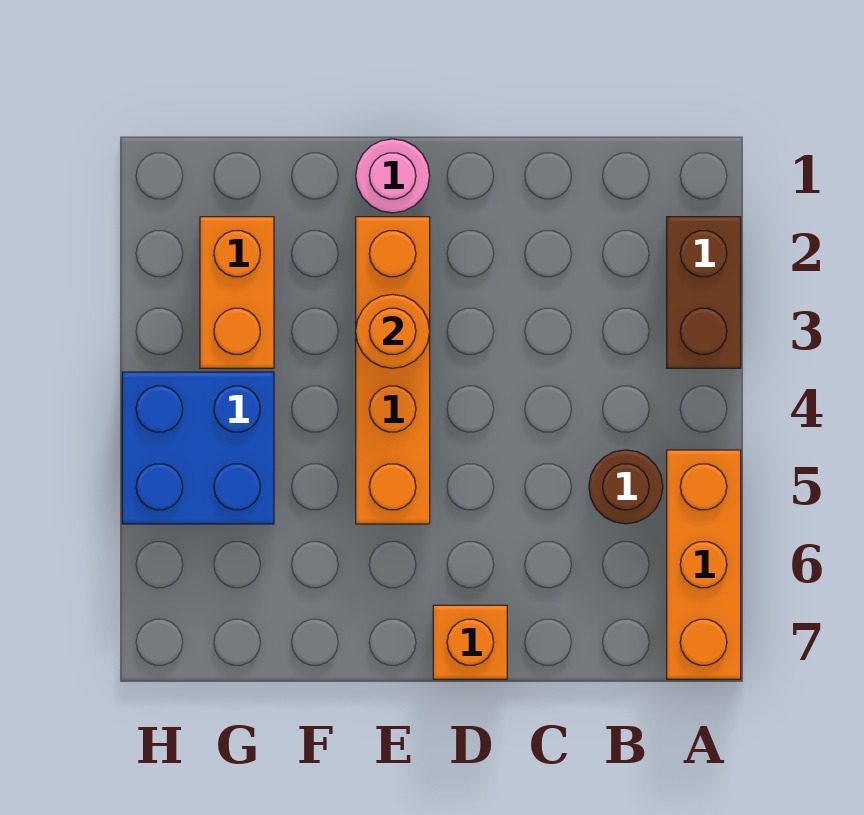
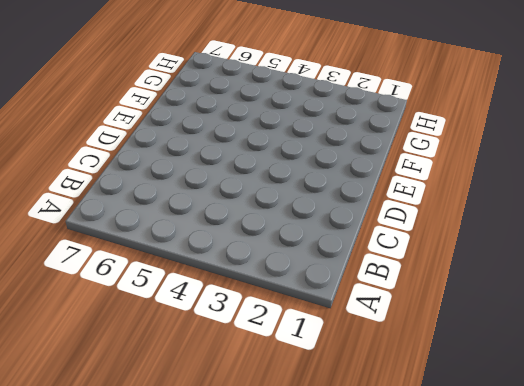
none -> brown 1x2 brick [667,217,741,368]
none -> orange 1x3 brick [667,450,741,679]

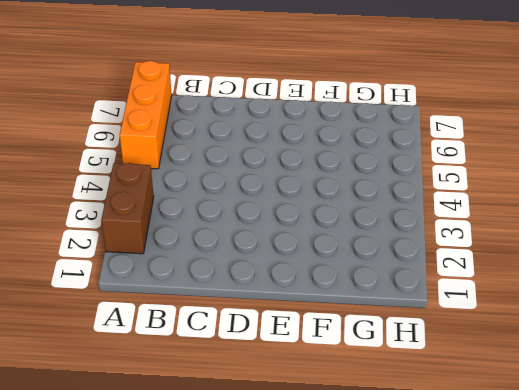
none -> brown 1x1 round brick [589,450,663,524]
none -> orange 1x1 brick [433,605,507,679]

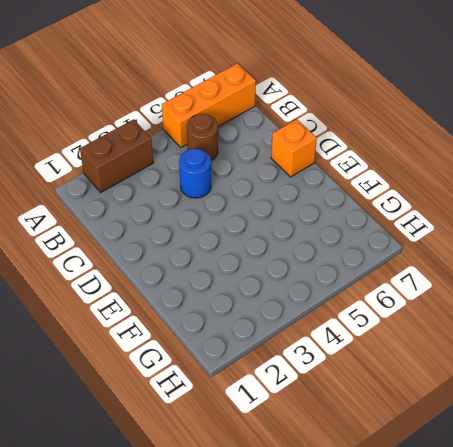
blue 1x1 round brick [179,149,211,198] -> none
none -> pink 1x1 round brick [356,139,430,213]
none -> orange 1x4 brick [356,217,430,524]

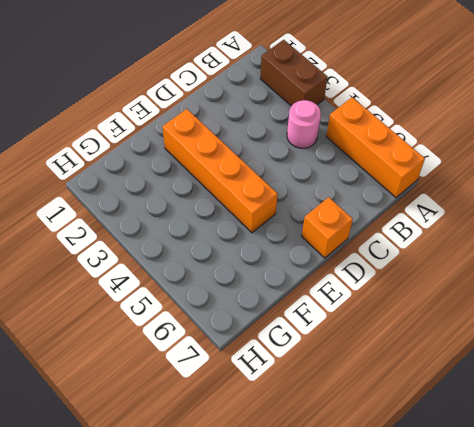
pink 1x1 round brick [287,100,321,148] -> pink 1x1 round brick moved to [356,139,430,213]
none -> brown 1x1 round brick [589,450,663,524]
none -> orange 1x2 brick [200,217,274,368]

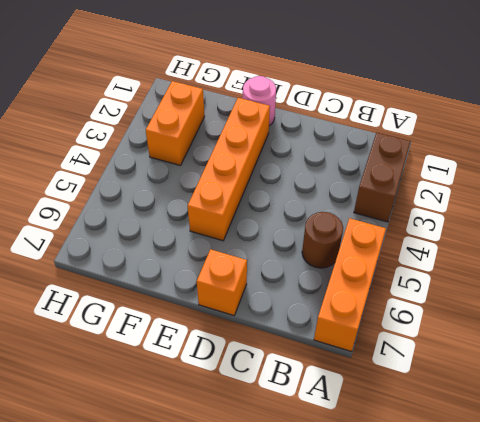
none -> blue 2x2 brick [122,372,274,524]
none -> orange 1x1 round brick [356,294,430,368]

